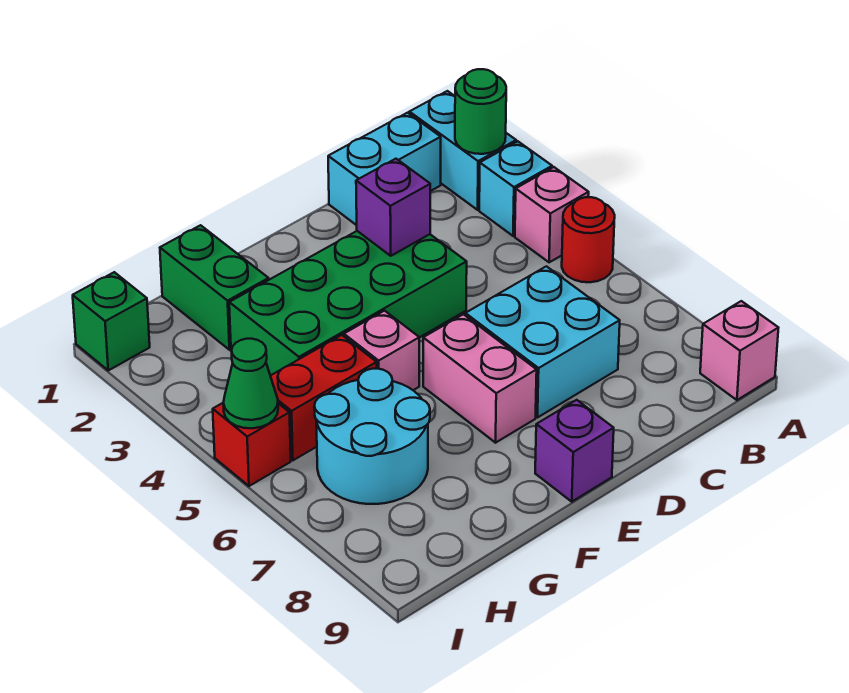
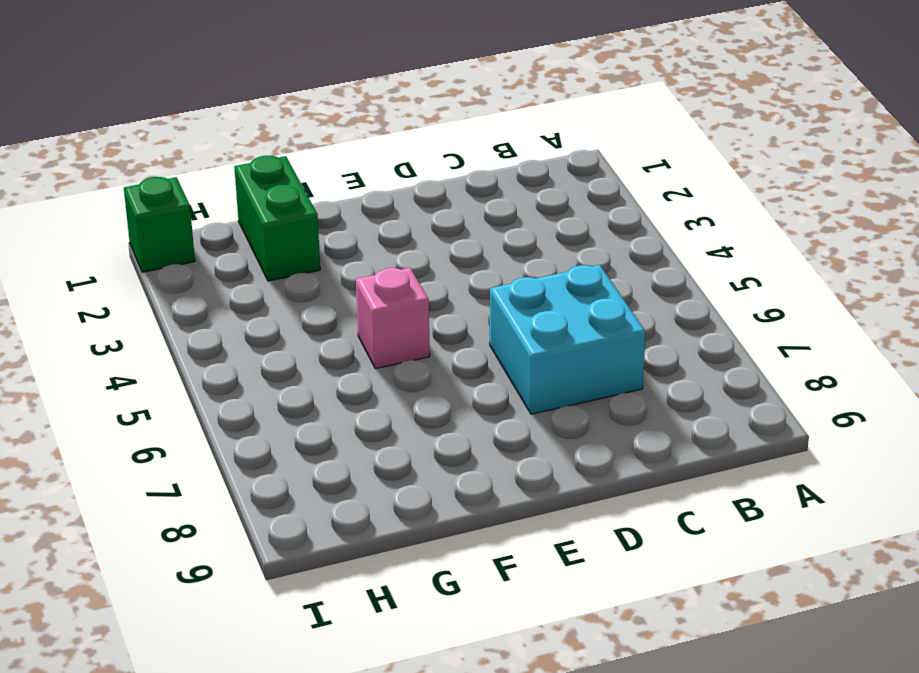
none -> cyan 1x2 brick [409,91,516,210]
none -> cyan 1x1 brick [479,141,552,236]
none -> pink 1x1 brick [515,167,589,262]

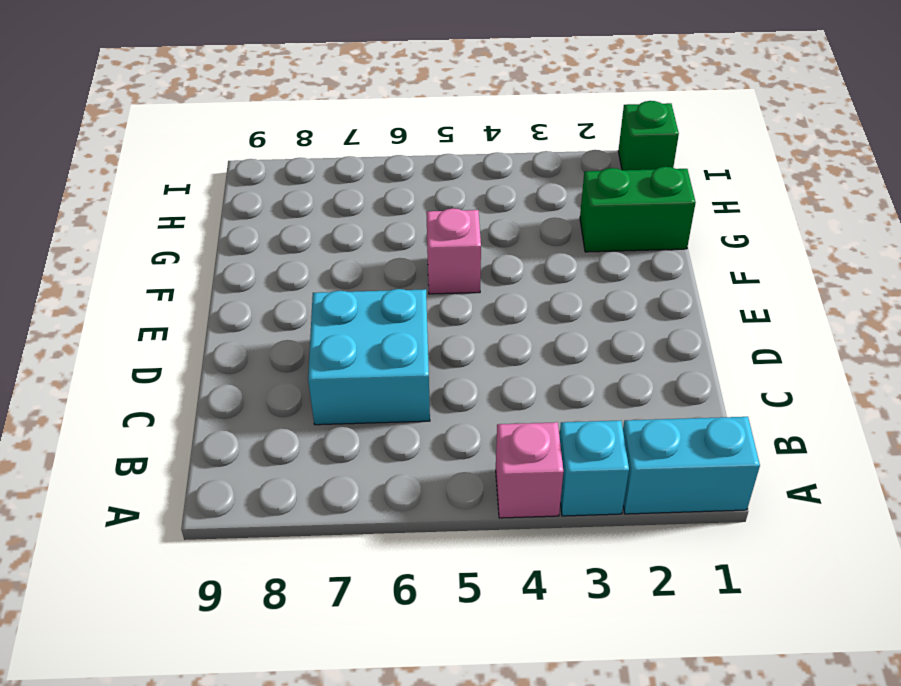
none -> red 1x1 round brick [562,197,615,282]
none -> pink 1x1 brick [700,301,778,400]
none -> cyan 1x2 brick [328,113,441,225]

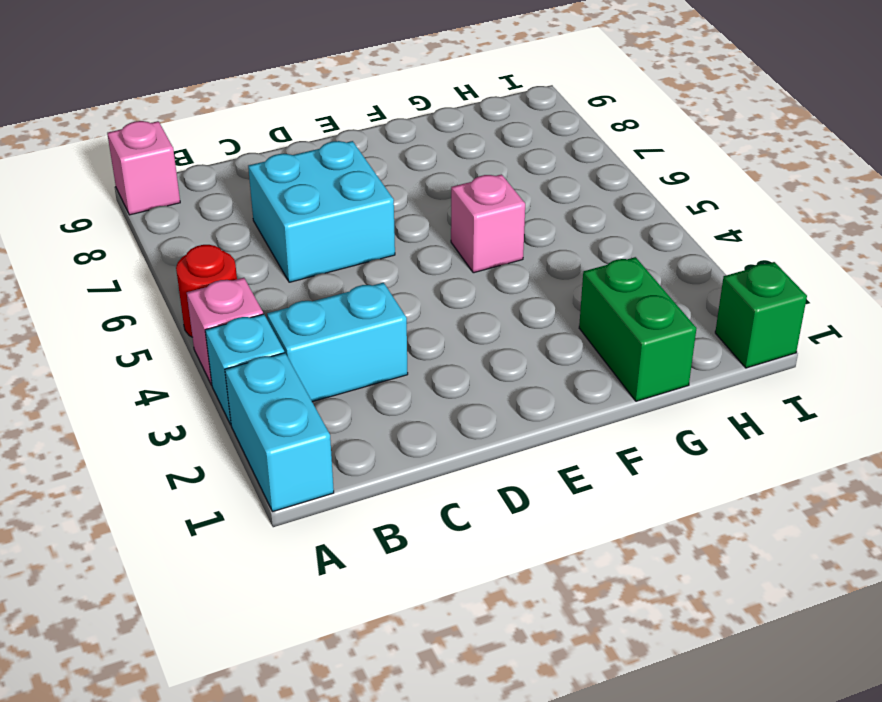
cyan 1x2 brick [267,283,408,402] -> cyan 1x2 brick moved to [328,113,441,225]
none -> green 2x4 brick [229,231,467,376]
none -> pink 1x2 brick [423,314,537,443]
none -> purple 1x1 brick [535,400,614,502]

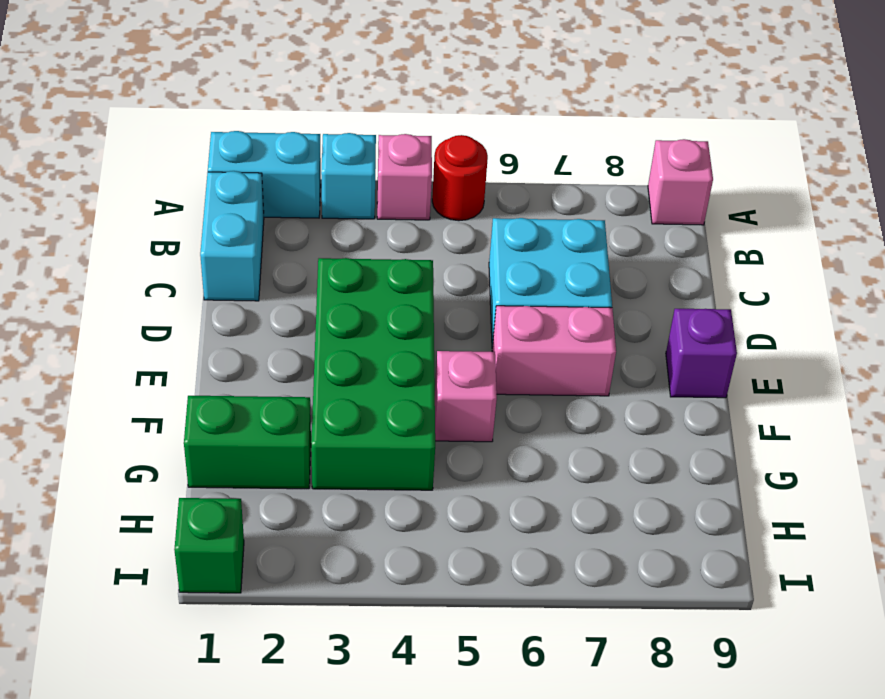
none -> red 1x2 brick [271,335,377,460]
none -> cyan 2x2 round brick [314,369,430,504]
none -> red 1x1 brick [213,403,291,486]

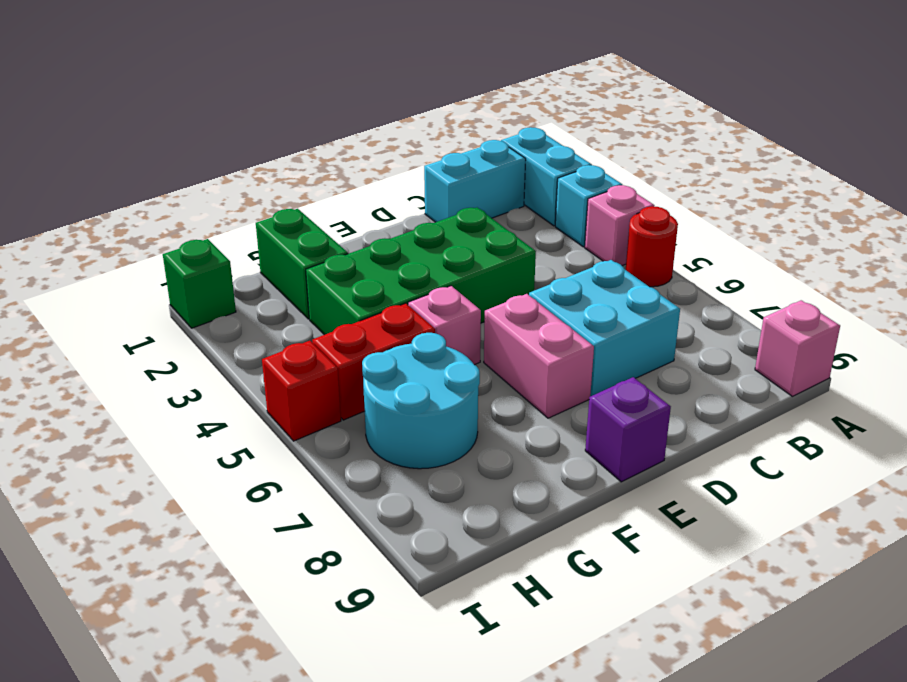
none -> green 1x1 round brick [455,69,506,154]
none -> purple 1x1 brick [356,159,430,256]
none -> green 1x1 cone [223,339,278,428]

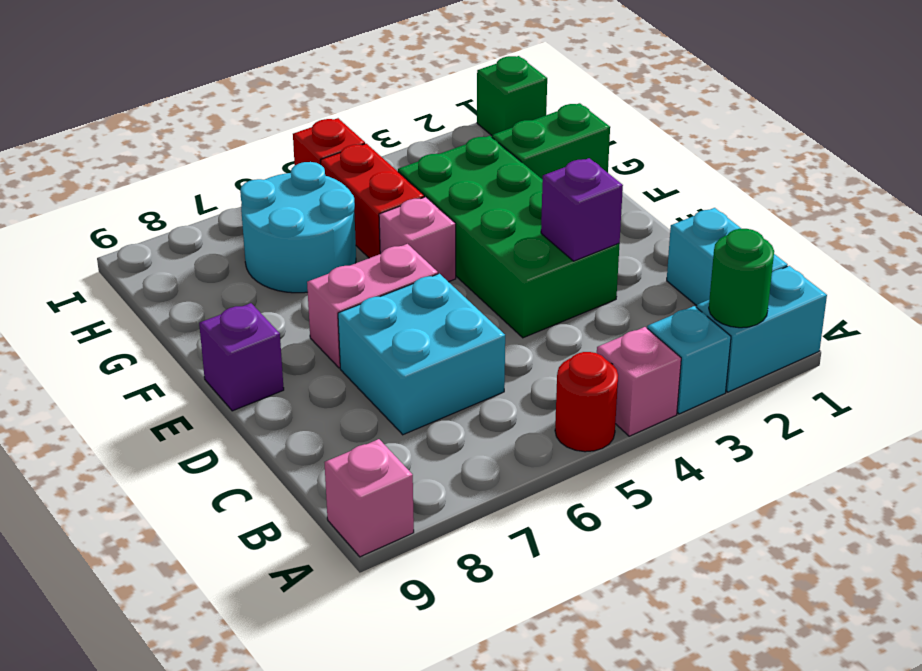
none -> green 1x1 cone [223,339,278,428]

